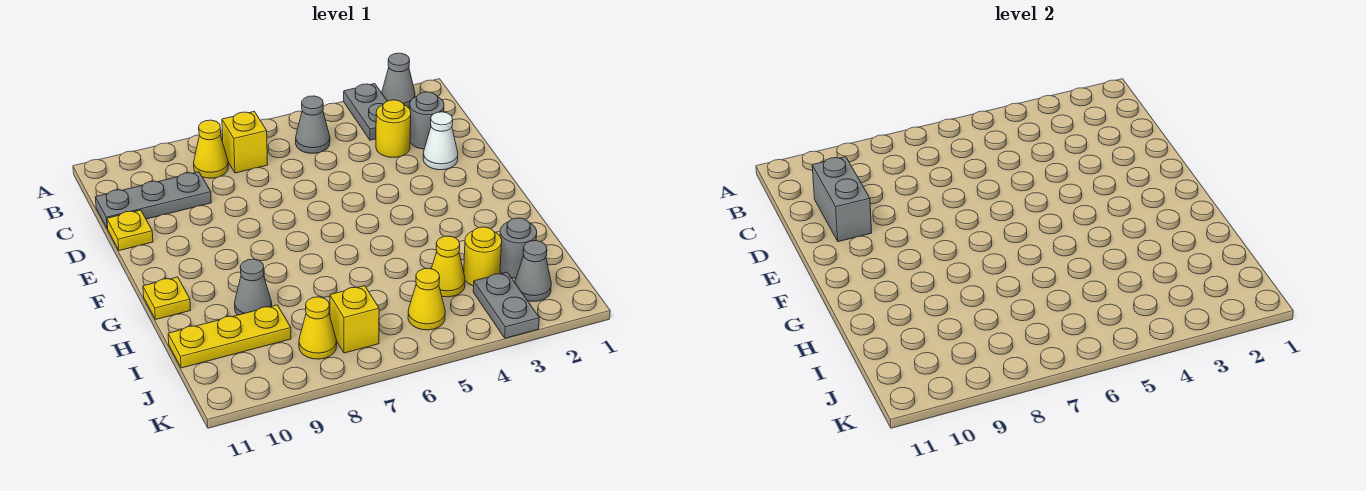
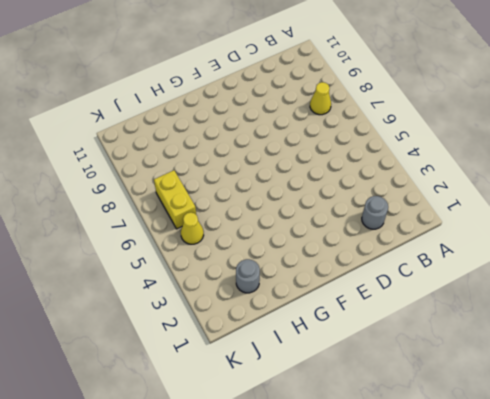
yellow 1x2 brick [154,170,196,229] -> yellow 1x1 brick [330,286,379,353]
none -> grey 1x1 cone [382,53,415,108]
none -> grey 1x2 plate [344,84,387,140]
none -> grey 1x1 cone [296,96,330,153]

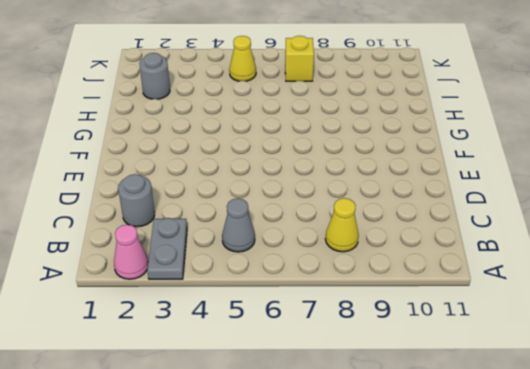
pink 1x1 cone [114,225,148,279] -> grey 1x1 cone [382,53,415,108]
none -> yellow 1x1 brick [222,112,268,173]
none -> yellow 1x1 round brick [376,100,411,157]
none -> grey 1x3 plate [96,172,211,229]

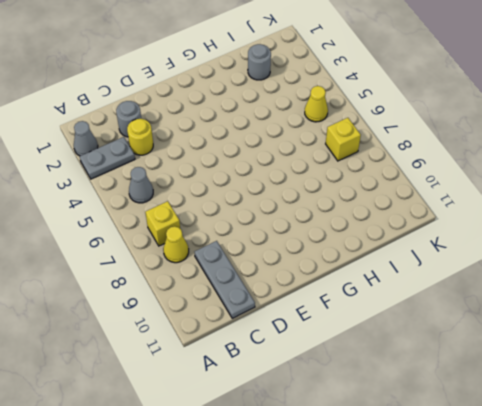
none -> white 1x1 cone [423,112,458,170]
none -> yellow 1x1 plate [107,210,153,251]
none -> yellow 1x1 plate [143,277,191,319]

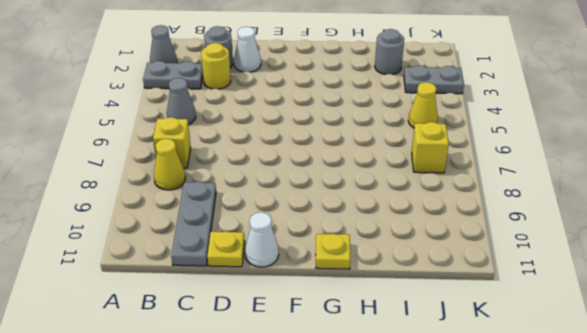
white 1x1 cone [245,212,279,267] -> none
none -> grey 1x1 cone [235,259,272,315]
none -> yellow 1x1 round brick [464,227,502,286]
none -> yellow 1x1 cone [431,236,465,297]

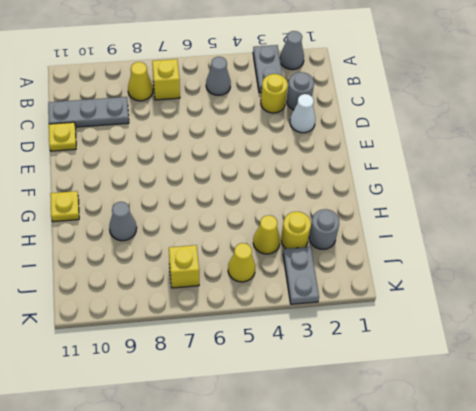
none -> yellow 1x3 plate [168,305,291,368]
none -> grey 1x1 cone [515,241,551,301]
none -> yellow 1x1 cone [299,297,337,359]

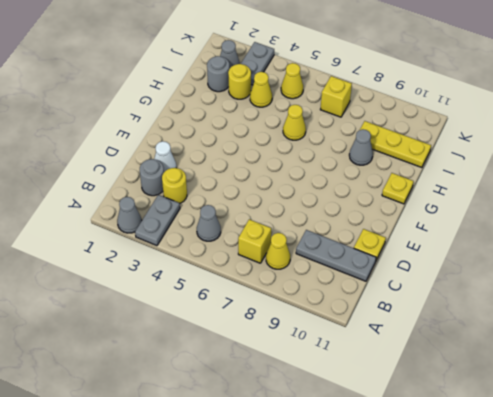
yellow 1x1 cone [283,105,306,140] -> yellow 1x1 cone moved to [299,297,337,359]
none -> grey 1x2 brick [812,157,872,242]

